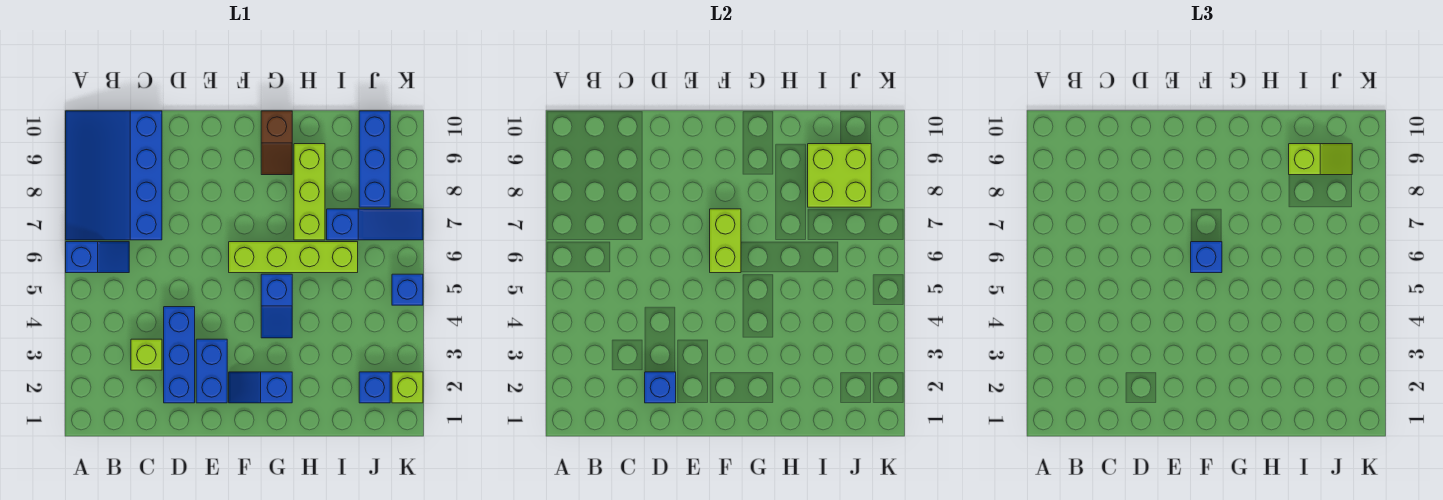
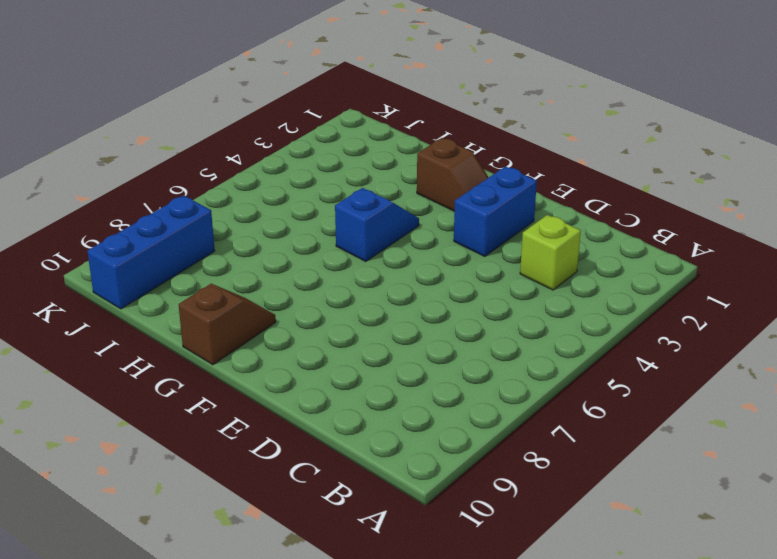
brown 1x2 slope [417,138,489,211] -> blue 1x2 slope [229,372,292,403]
none -> blue 1x2 slope [66,242,129,273]
none -> blue 3x4 slope [66,111,162,240]
none -> blue 1x3 brick [164,307,195,403]

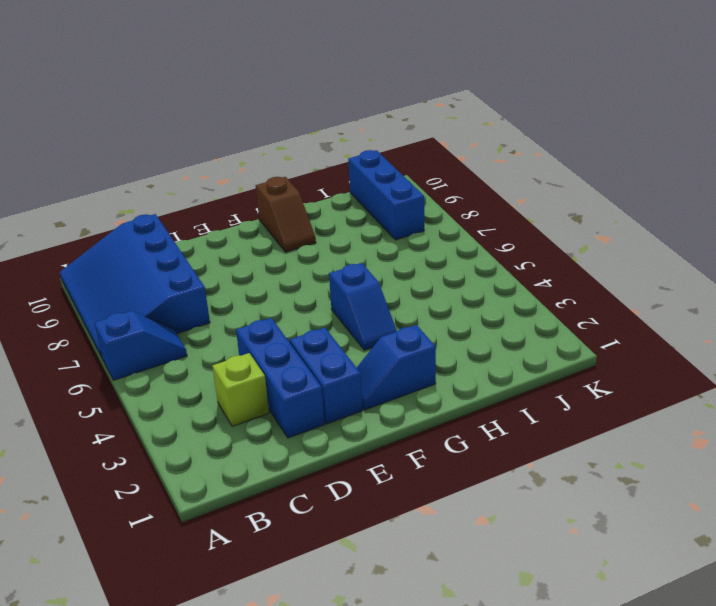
none -> lime 1x4 brick [229,242,358,273]
none -> lime 1x3 brick [294,144,325,240]
none -> blue 1x3 slope [327,209,423,240]

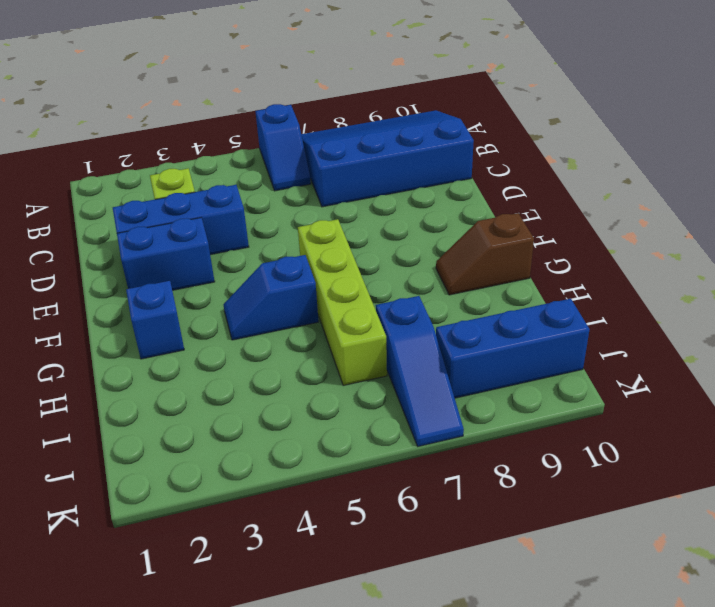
none -> lime 1x3 brick [294,144,325,240]
none -> blue 1x1 brick [359,372,390,403]
none -> lime 1x1 brick [392,372,423,403]

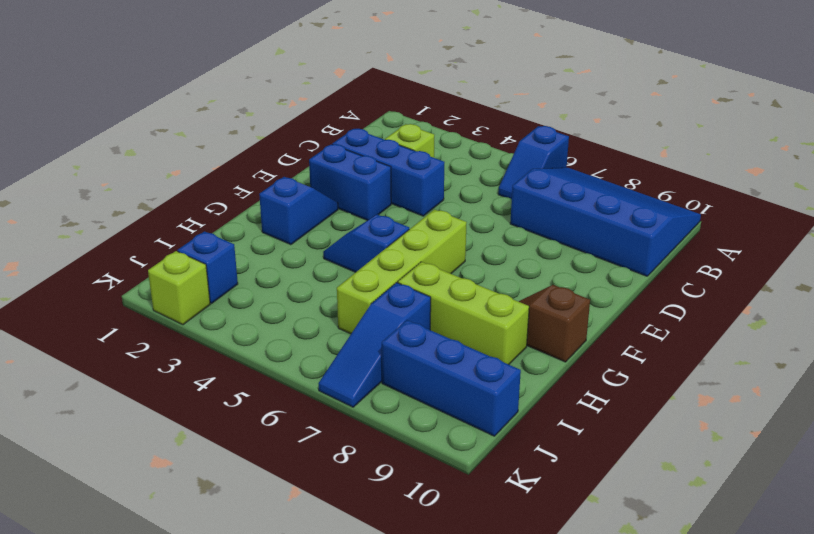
none -> blue 1x1 brick [392,274,423,305]
none -> blue 1x1 brick [645,372,676,403]
none -> lime 1x2 brick [710,209,741,273]

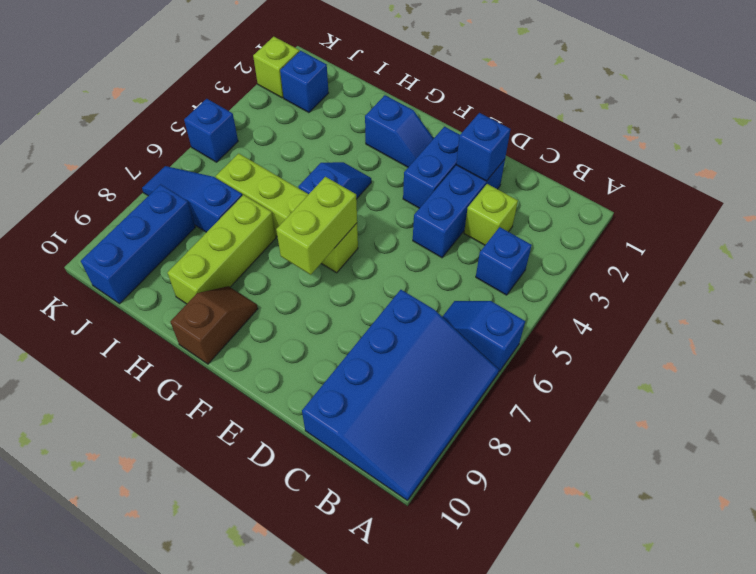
blue 1x1 brick [476,227,532,295] -> blue 1x1 brick moved to [1191,242,1222,273]
none -> lime 2x2 brick [808,144,871,207]
none -> lime 1x2 slope [1289,144,1352,175]

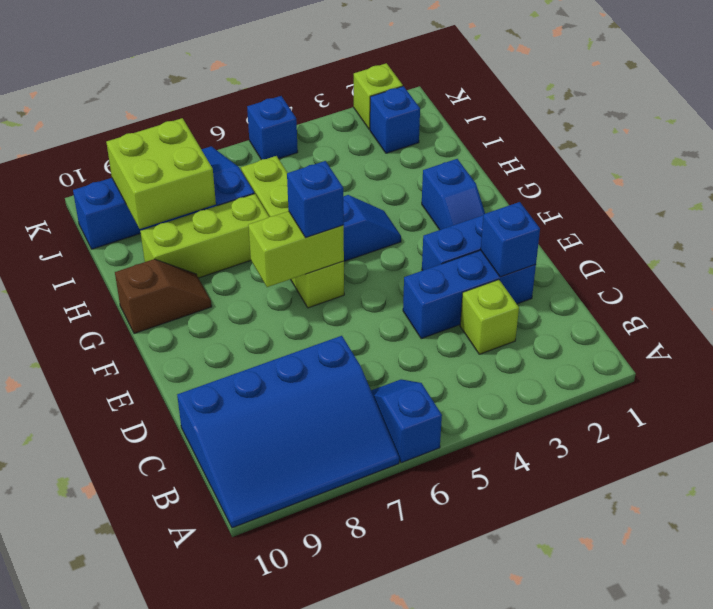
none -> lime 1x2 slope [1289,144,1352,175]

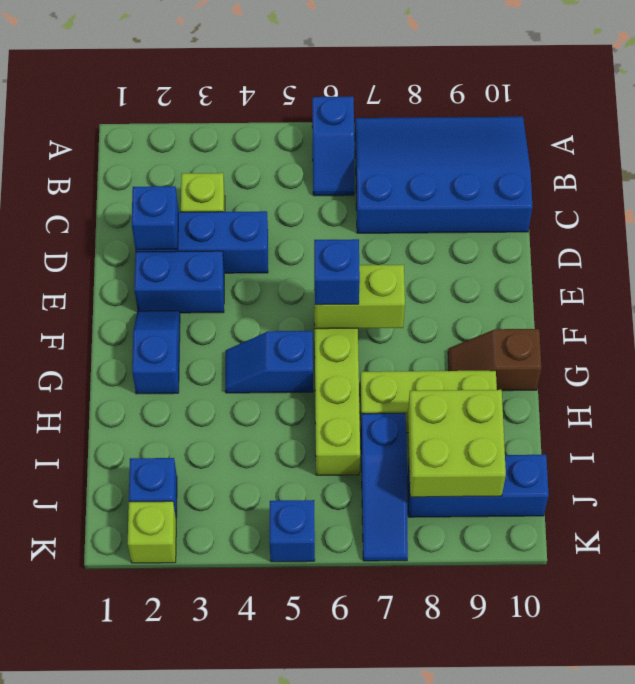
none -> lime 1x2 slope [1289,144,1352,175]

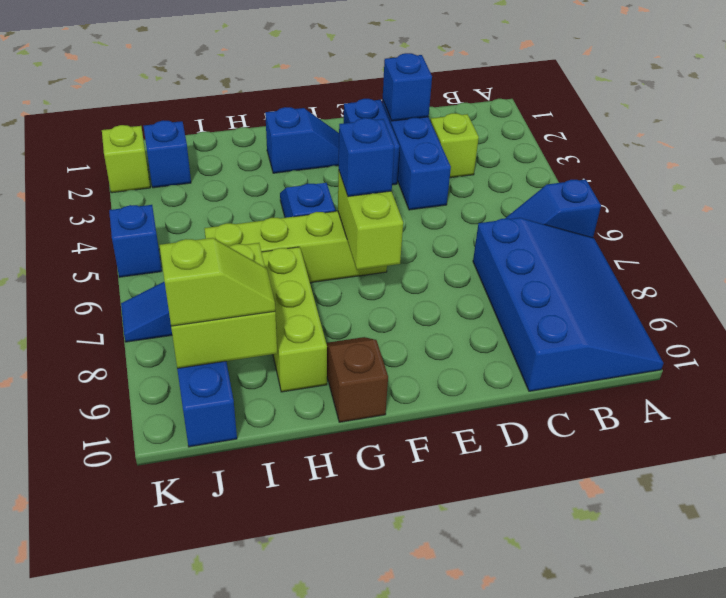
lime 1x2 slope [159,238,275,326] -> lime 1x2 slope turned to [1289,144,1352,175]

